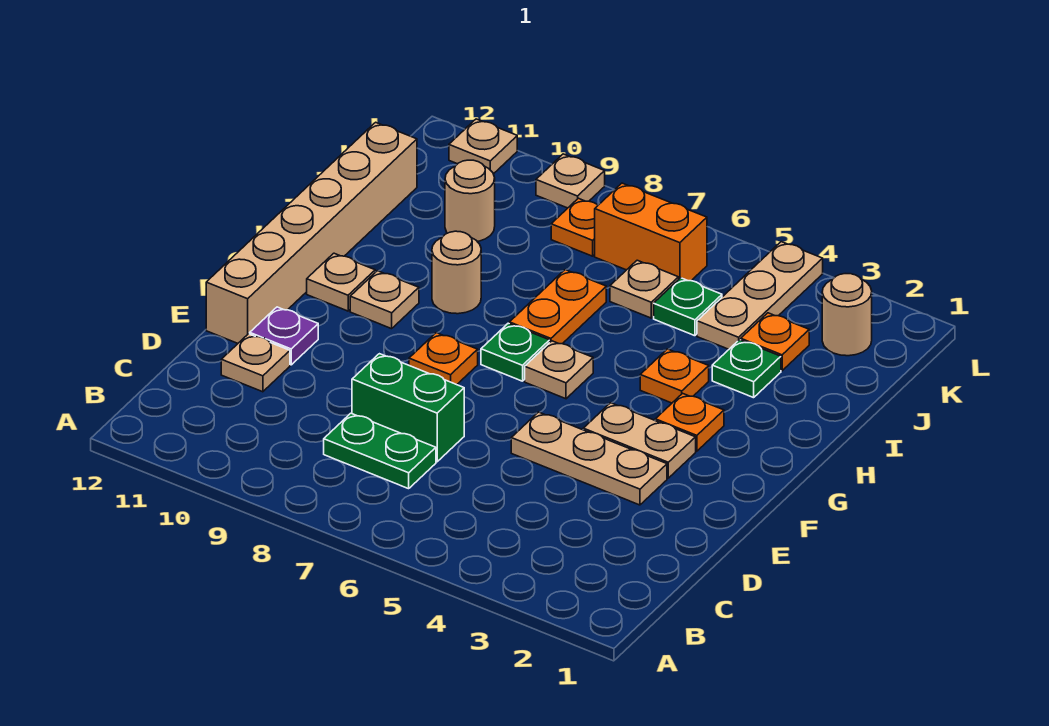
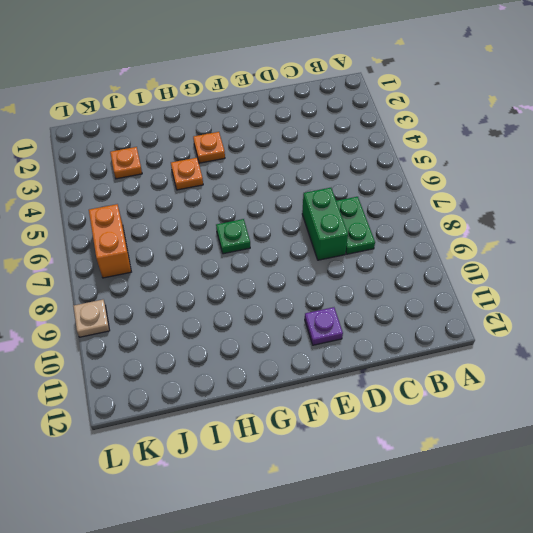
none -> tan 1x1 plate [221,334,290,392]
none -> tan 1x3 plate [511,412,667,505]
none -> tan 1x6 brick [206,122,417,343]

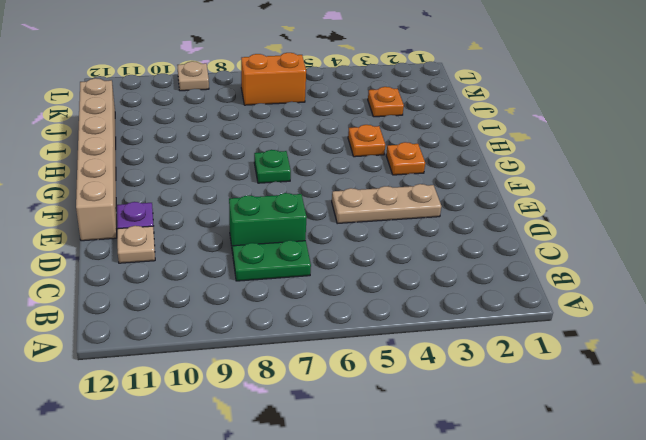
none -> tan 1x2 plate [583,403,696,478]
none -> orange 1x1 plate [409,333,478,385]
none -> tan 1x1 plate [525,341,593,399]

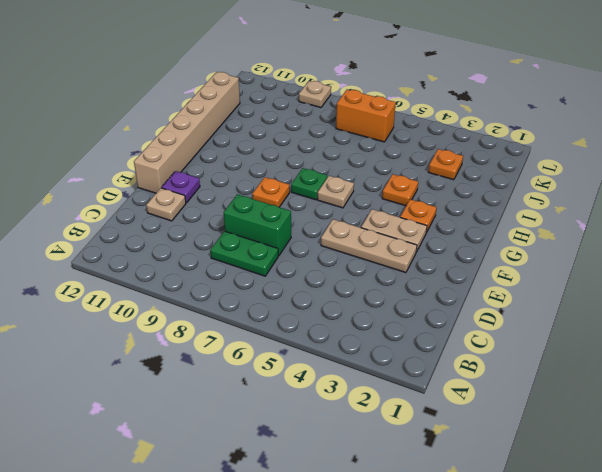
none -> tan 1x1 plate [350,271,419,329]
none -> tan 1x1 plate [307,253,375,311]
none -> orange 1x2 plate [509,270,606,344]

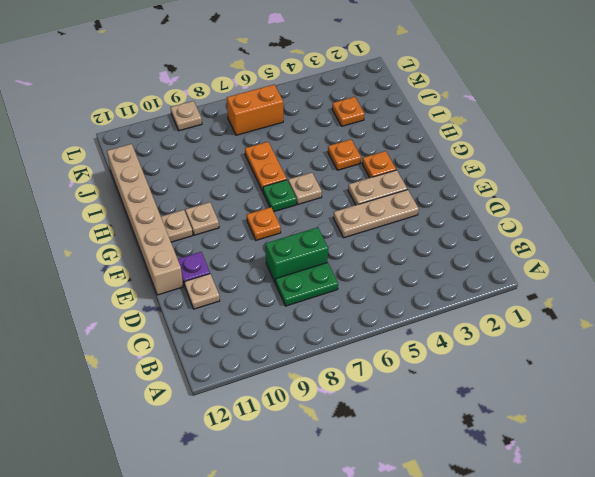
none -> tan 1x1 round brick [432,231,481,314]
none -> green 1x1 plate [712,340,781,398]
none -> tan 1x3 plate [697,242,823,349]

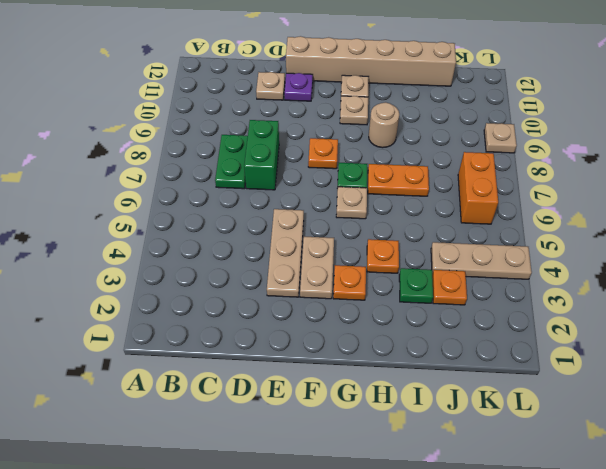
none -> green 1x1 plate [654,278,722,336]
none -> tan 1x1 plate [610,260,679,318]
none -> tan 1x1 round brick [445,160,495,242]

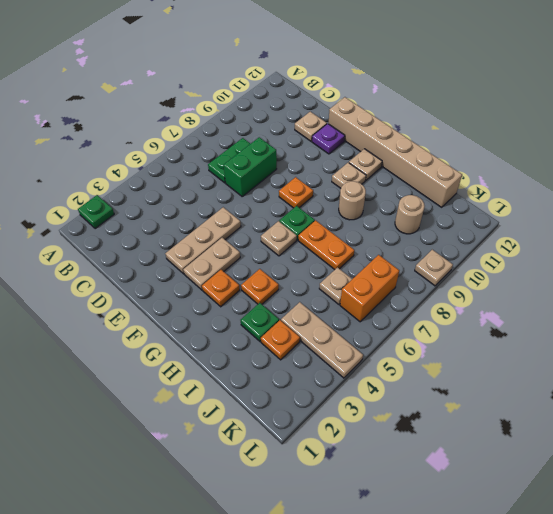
green 1x1 plate [78,195,114,229] -> green 1x1 plate moved to [654,278,722,336]
none -> tan 1x1 round brick [822,274,872,356]
none -> orange 1x1 plate [551,198,598,256]
none -> tan 1x1 plate [449,119,517,174]

